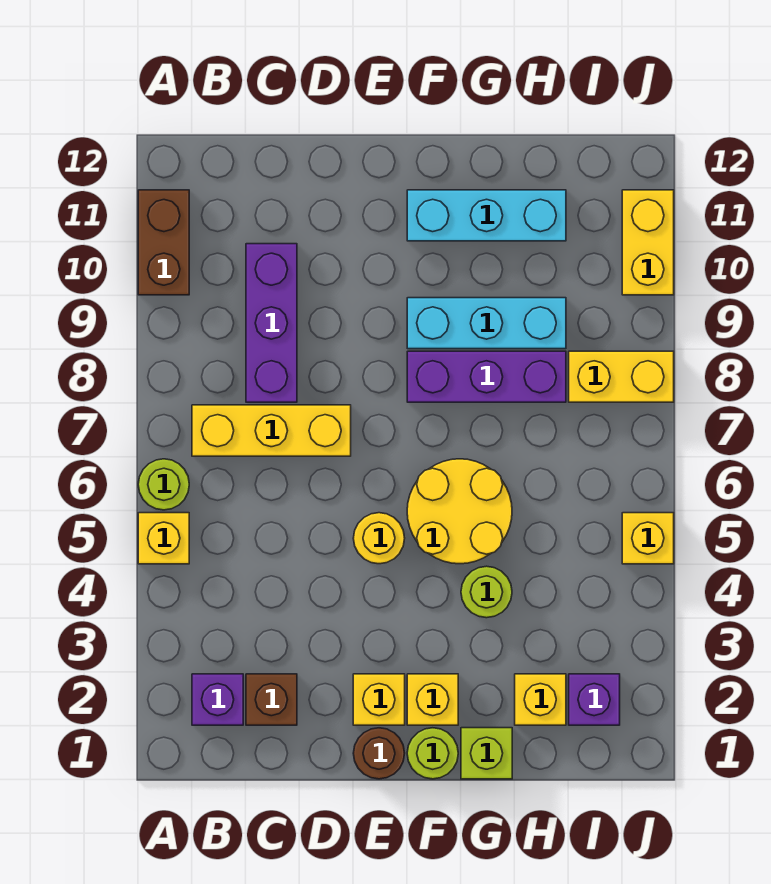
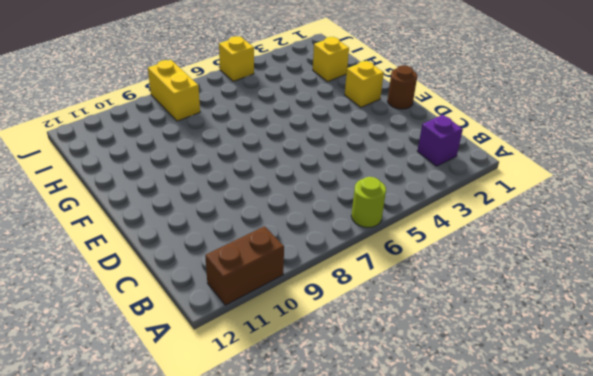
none -> yellow 1x1 brick [138,513,189,564]
none -> yellow 1x3 brick [192,405,351,456]
none -> brown 1x1 brick [246,674,297,725]

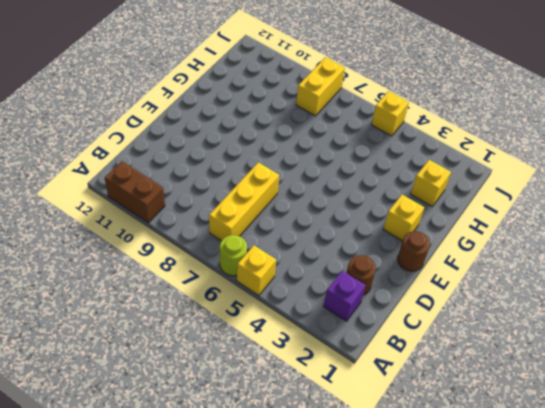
brown 1x1 round brick [347,255,376,295] -> brown 1x1 brick [246,674,297,725]
none -> purple 1x3 brick [246,244,297,402]
none -> yellow 1x1 brick [353,674,405,725]
none -> yellow 1x1 round brick [353,513,405,564]

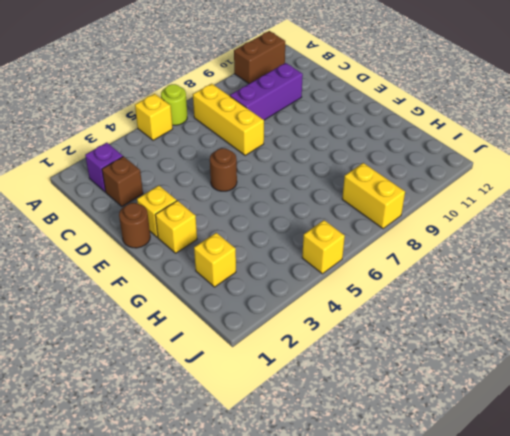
brown 1x1 round brick [210,148,237,191] -> yellow 1x1 round brick [353,513,405,564]
none -> lime 1x1 round brick [407,728,458,779]
none -> yellow 2x2 round brick [407,459,512,564]
none -> purple 1x3 brick [407,351,566,402]

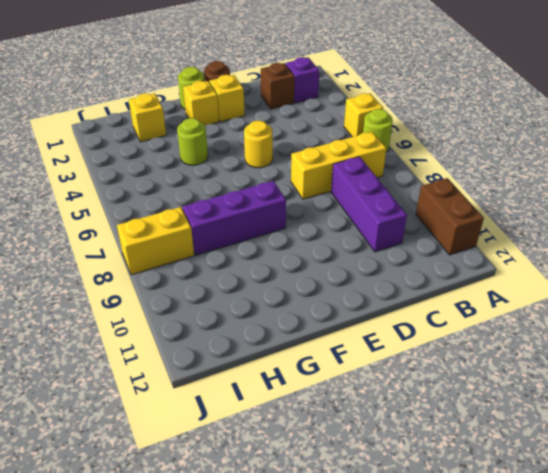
none -> yellow 2x2 round brick [407,459,512,564]
none -> cyan 1x3 brick [407,298,566,349]
none -> cyan 1x3 brick [407,190,566,241]

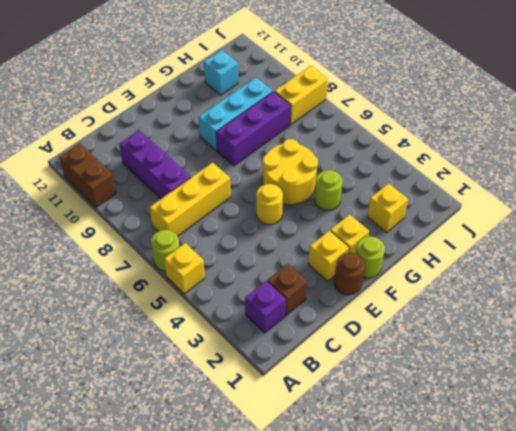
cyan 1x1 brick [204,50,238,95] -> cyan 1x3 brick [407,190,566,241]
none -> lime 1x1 brick [461,728,512,779]
none -> purple 1x1 brick [569,674,620,725]
none -> yellow 1x1 brick [622,513,674,564]

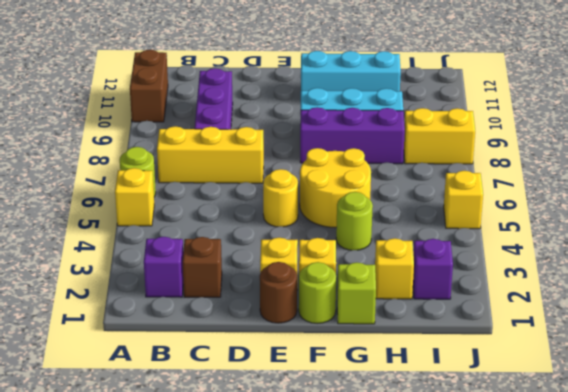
none -> yellow 1x2 brick [622,190,674,295]

